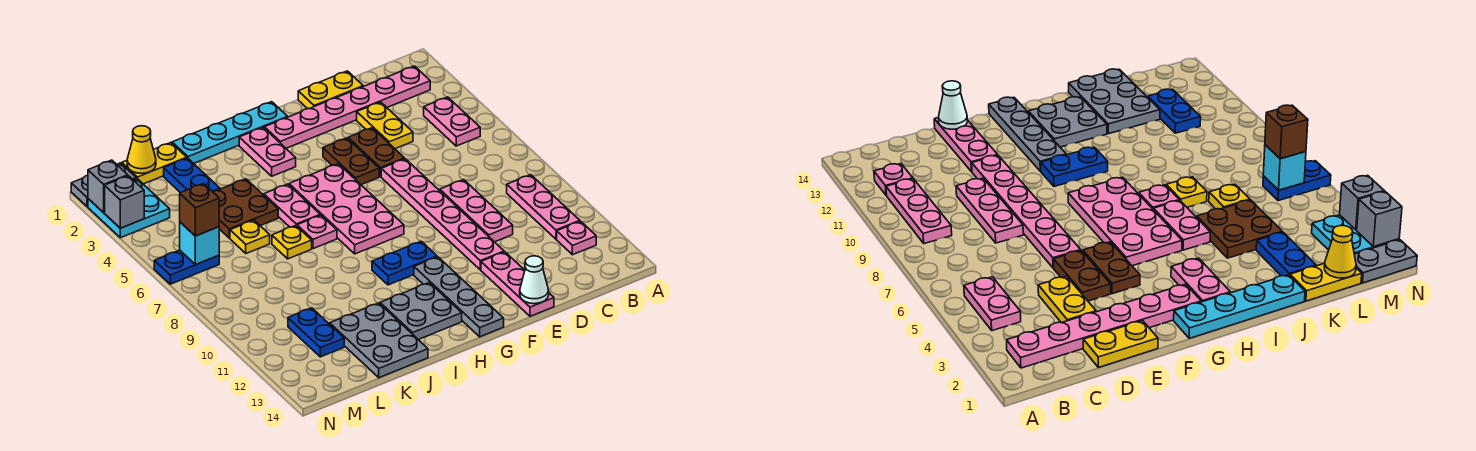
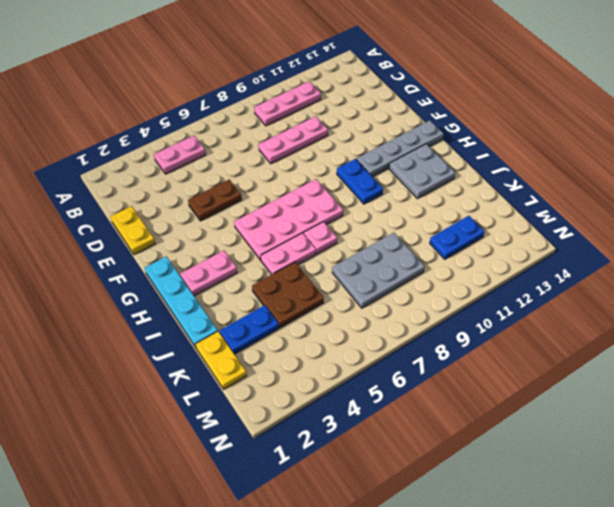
grey 2x3 plate [332,233,425,308] -> grey 2x3 plate moved to [330,303,428,378]
none -> pink 1x6 plate [264,66,430,148]
none -> pink 1x1 plate [557,221,596,255]
none -> yellow 1x2 plate [357,102,413,149]
none -> pink 1x6 plate [381,159,504,270]

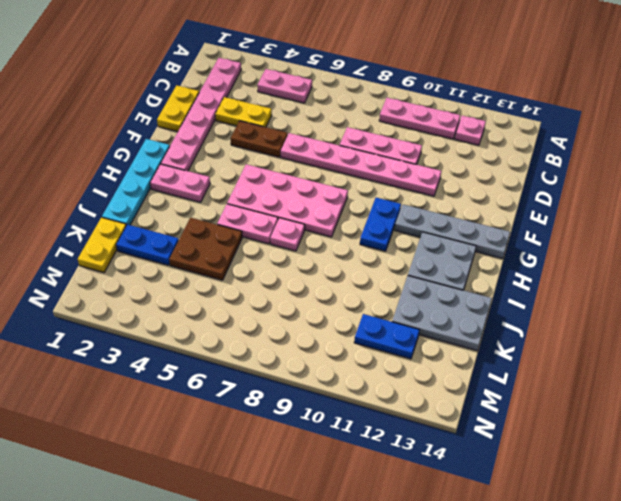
none -> pink 1x3 plate [481,252,554,316]
none -> brown 1x2 plate [323,138,379,185]
none -> yellow 1x1 plate [272,225,312,259]
none -> yellow 1x1 plate [230,220,270,253]

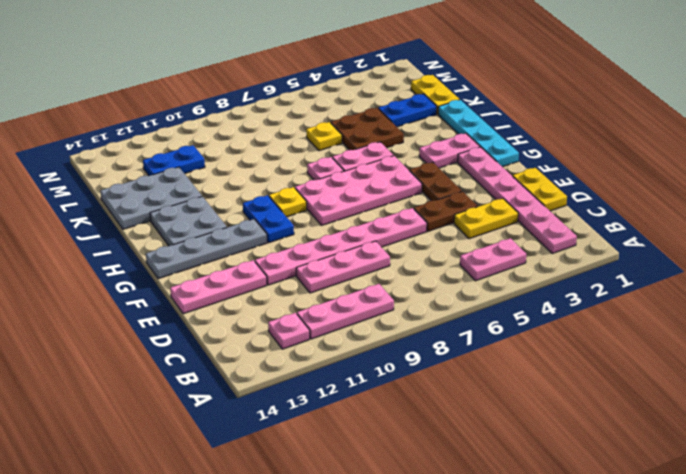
brown 1x2 plate [409,162,462,201] -> brown 1x2 plate turned to [323,138,379,185]
yellow 1x1 plate [269,187,307,217] -> yellow 1x1 plate moved to [272,225,312,259]
none -> grey 1x2 plate [71,163,136,207]
none -> cyan 2x2 plate [88,179,170,238]
none -> blue 1x2 plate [154,250,219,284]
none -> white 1x1 cone [520,256,549,304]

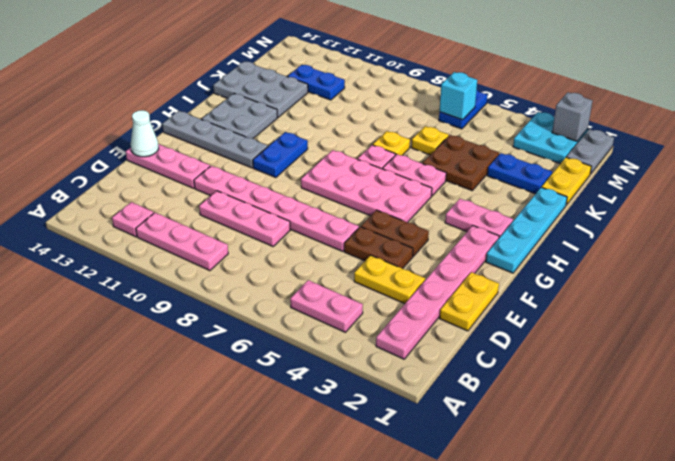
none -> yellow 1x1 cone [127,126,156,173]
none -> grey 1x1 brick [105,176,144,228]
none -> brown 1x1 brick [180,183,219,236]

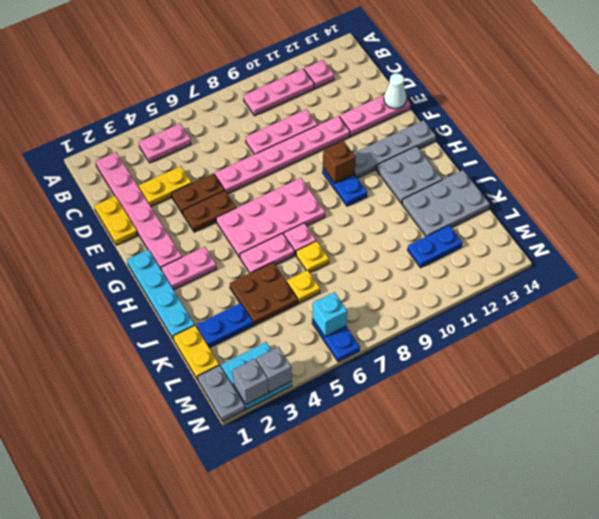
brown 1x1 brick [323,141,356,183] -> brown 1x1 brick moved to [180,183,219,236]
none -> yellow 1x1 cone [127,126,156,173]

